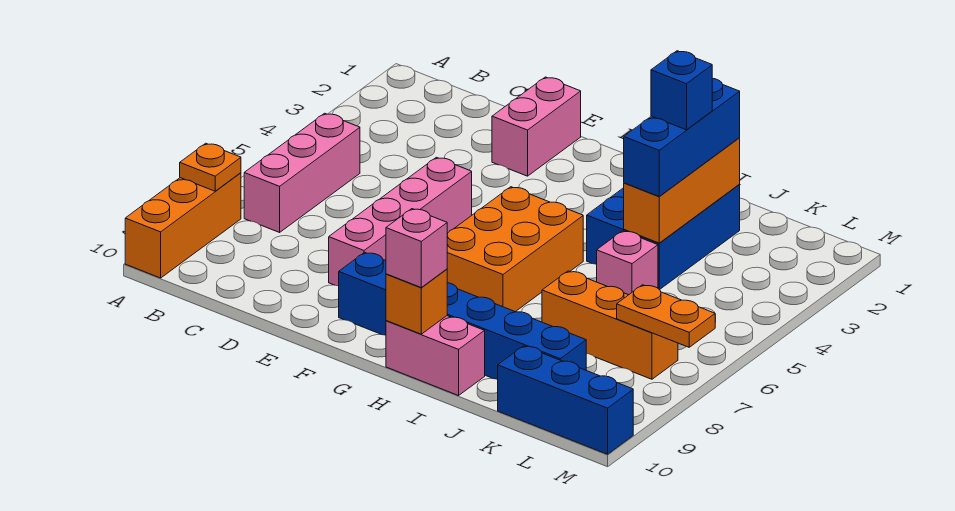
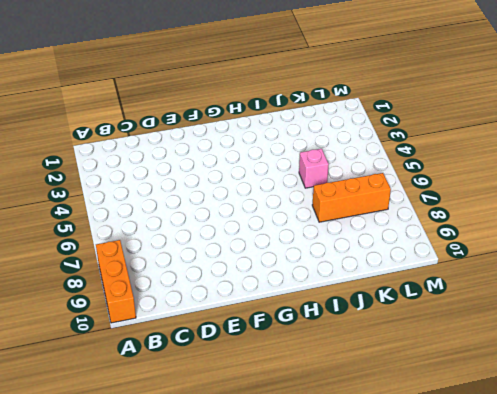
none -> pink 1x3 brick [244,113,360,232]
none -> pink 1x2 brick [492,77,581,176]
none -> pink 1x4 brick [329,157,472,286]

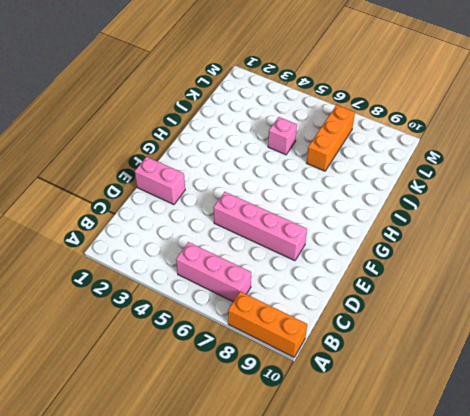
none -> blue 1x6 brick [339,252,586,379]
none -> orange 2x3 brick [447,187,583,312]
none -> pink 1x2 brick [386,316,485,396]

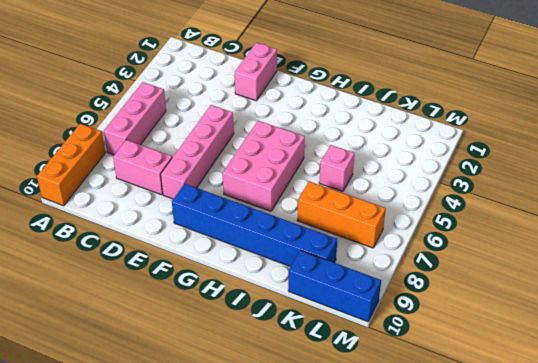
pink 1x2 brick [113,140,172,195] -> pink 1x2 brick moved to [386,316,485,396]
pink 2x3 brick [223,121,305,211] -> orange 2x3 brick [447,187,583,312]
none -> blue 2x3 brick [587,185,740,290]
none -> orange 1x1 plate [180,143,241,191]
none -> orange 1x1 brick [386,269,447,334]

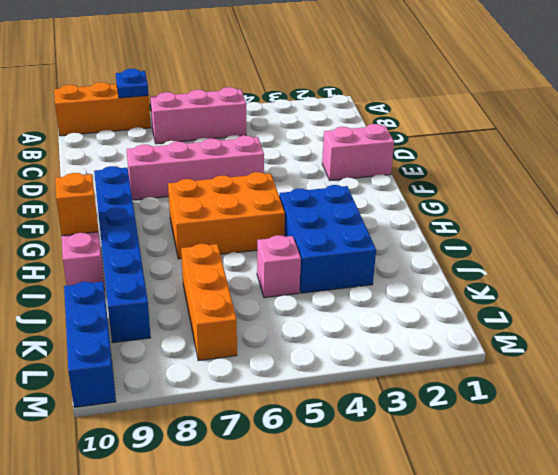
blue 1x1 plate [116,69,149,98] -> orange 1x1 plate [180,143,241,191]
blue 2x3 brick [279,185,376,293] -> blue 2x3 brick turned to [587,185,740,290]
none -> orange 1x3 brick [624,138,740,243]
none -> orange 1x2 plate [617,285,715,347]
none -> pink 1x1 brick [386,209,447,287]

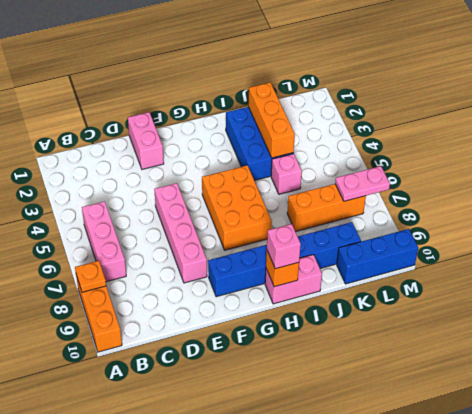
pink 1x2 plate [335,166,390,201] -> orange 1x2 plate [617,285,715,347]
none -> blue 1x3 brick [624,78,740,196]
none -> blue 1x1 brick [651,51,712,130]

